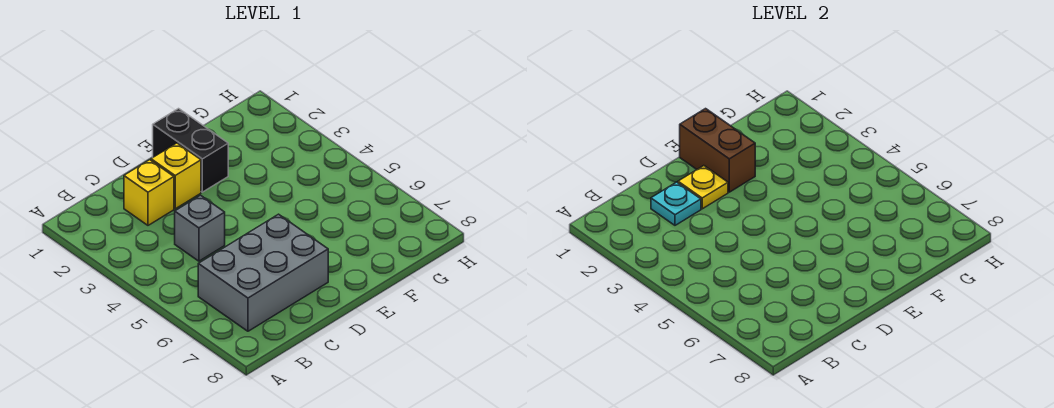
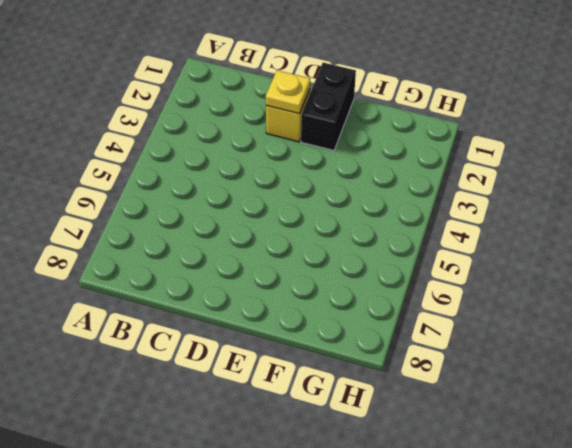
none -> grey 2x3 brick [198,214,328,331]
none -> yellow 1x1 brick [124,160,174,225]

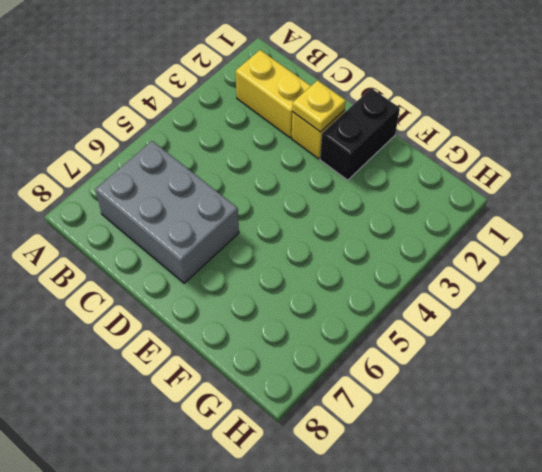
yellow 1x2 brick [236,50,310,138] -> yellow 1x1 brick [124,160,174,225]
none -> grey 1x1 brick [175,195,225,261]
none -> cyan 1x1 plate [651,182,701,225]

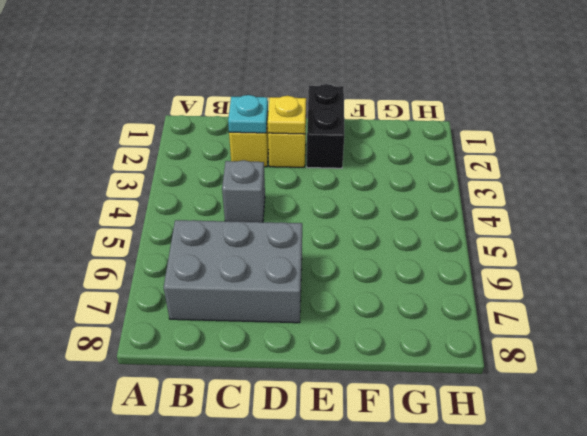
none -> brown 1x2 brick [680,109,755,192]

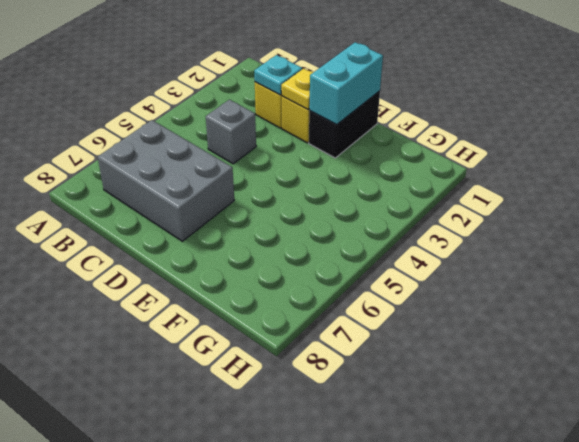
cyan 1x2 brick [309,42,383,124] -> brown 1x2 brick [680,109,755,192]

